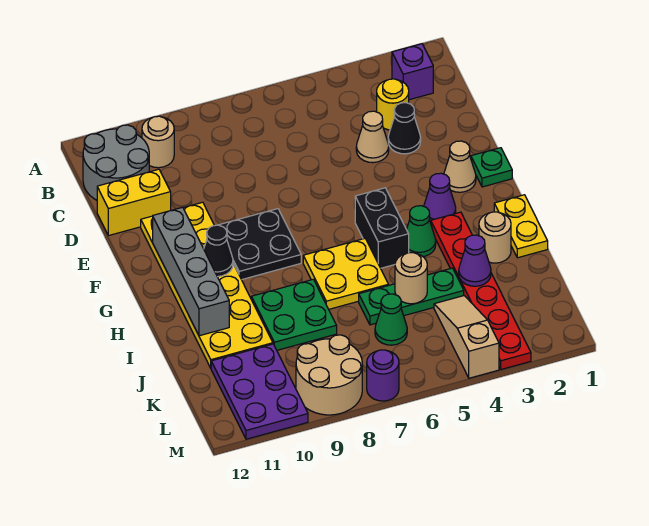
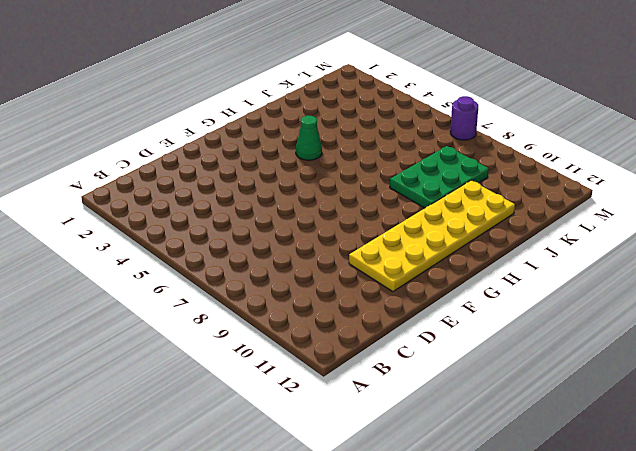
green 2x3 plate [390,146,489,208] -> green 2x2 plate [251,279,337,350]
none -> purple 1x1 brick [392,44,433,100]
none -> tan 1x1 round brick [142,116,174,168]
none -> grey 2x2 round brick [83,125,149,200]

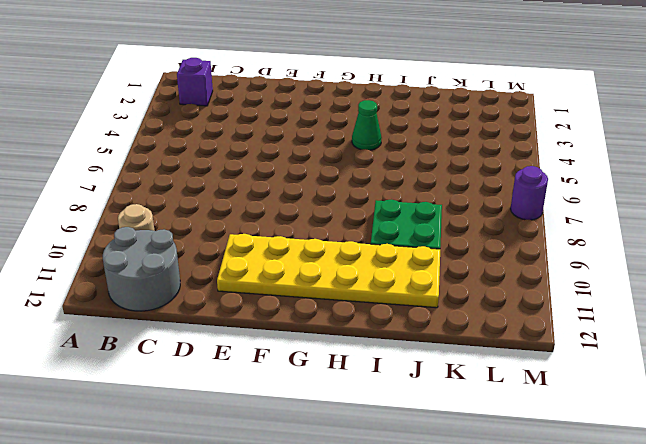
none -> yellow 1x1 round brick [377,79,409,130]
none -> black 1x1 cone [388,103,421,154]
none -> tan 1x1 cone [356,111,389,163]

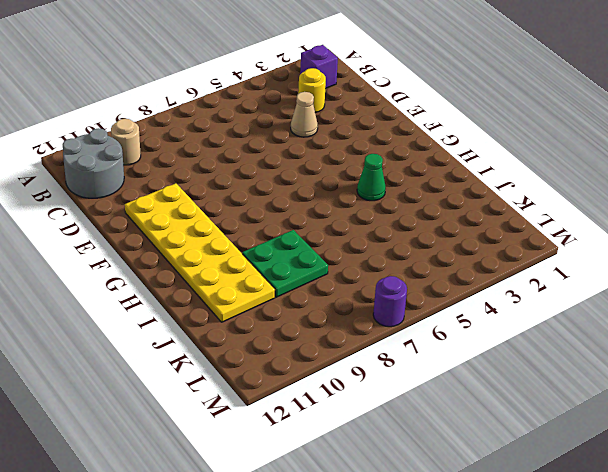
none -> black 1x1 cone [388,103,421,154]
none -> yellow 1x2 brick [97,169,171,236]
none -> green 1x1 plate [471,148,512,187]

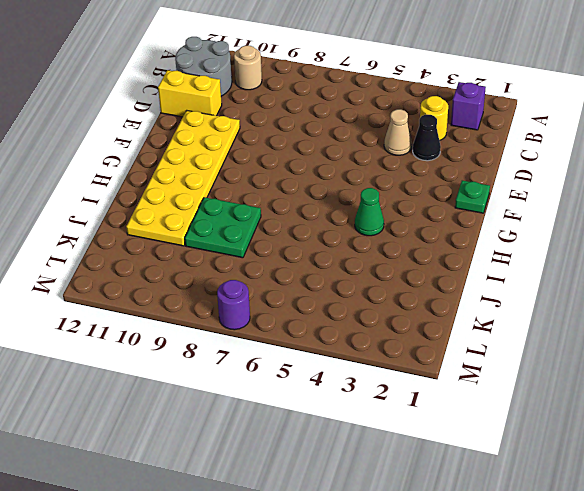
none -> tan 1x1 cone [444,141,476,192]
none -> black 2x2 plate [219,209,301,280]
none -> purple 1x1 cone [424,173,456,222]

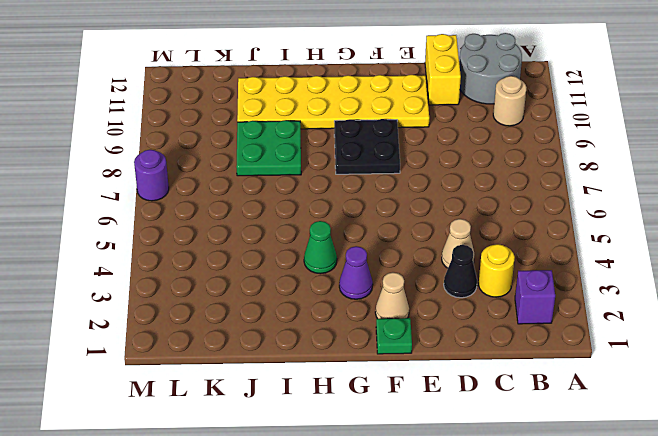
none -> black 1x2 brick [355,188,409,268]
none -> yellow 1x2 plate [494,195,548,258]
none -> red 1x6 plate [430,212,531,369]

